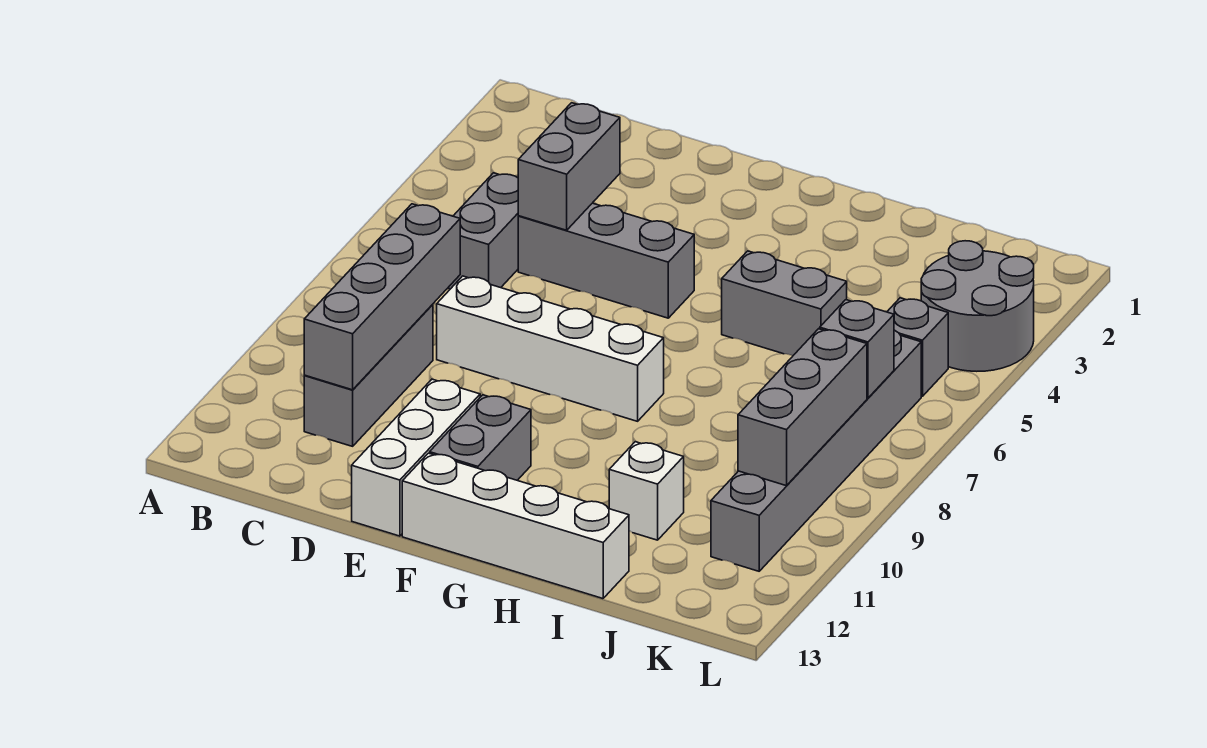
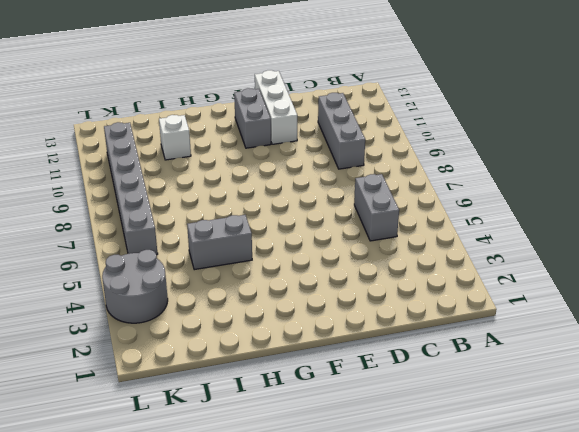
none -> grey 1x3 brick [518,203,694,318]
none -> white 1x4 brick [437,276,664,421]
none -> white 1x4 brick [402,453,629,599]

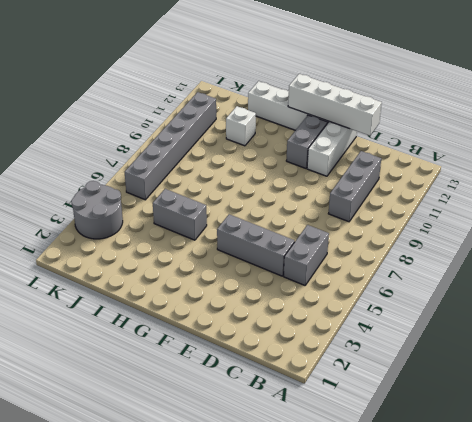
white 1x4 brick [288,74,382,136] -> white 1x4 brick moved to [437,276,664,421]
none -> grey 1x1 brick [887,298,948,396]
none -> grey 1x4 brick [304,204,460,390]
none -> grey 1x2 brick [518,103,620,230]

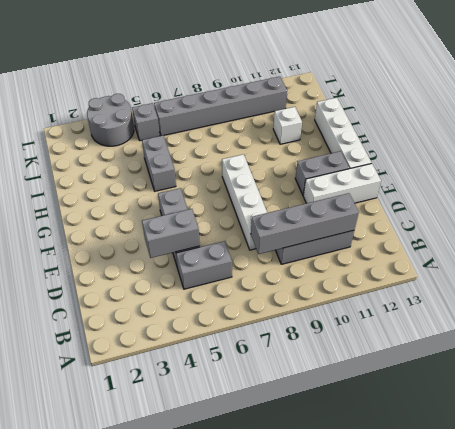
none -> grey 1x1 brick [820,300,894,398]
none -> grey 1x3 brick [738,329,867,486]

